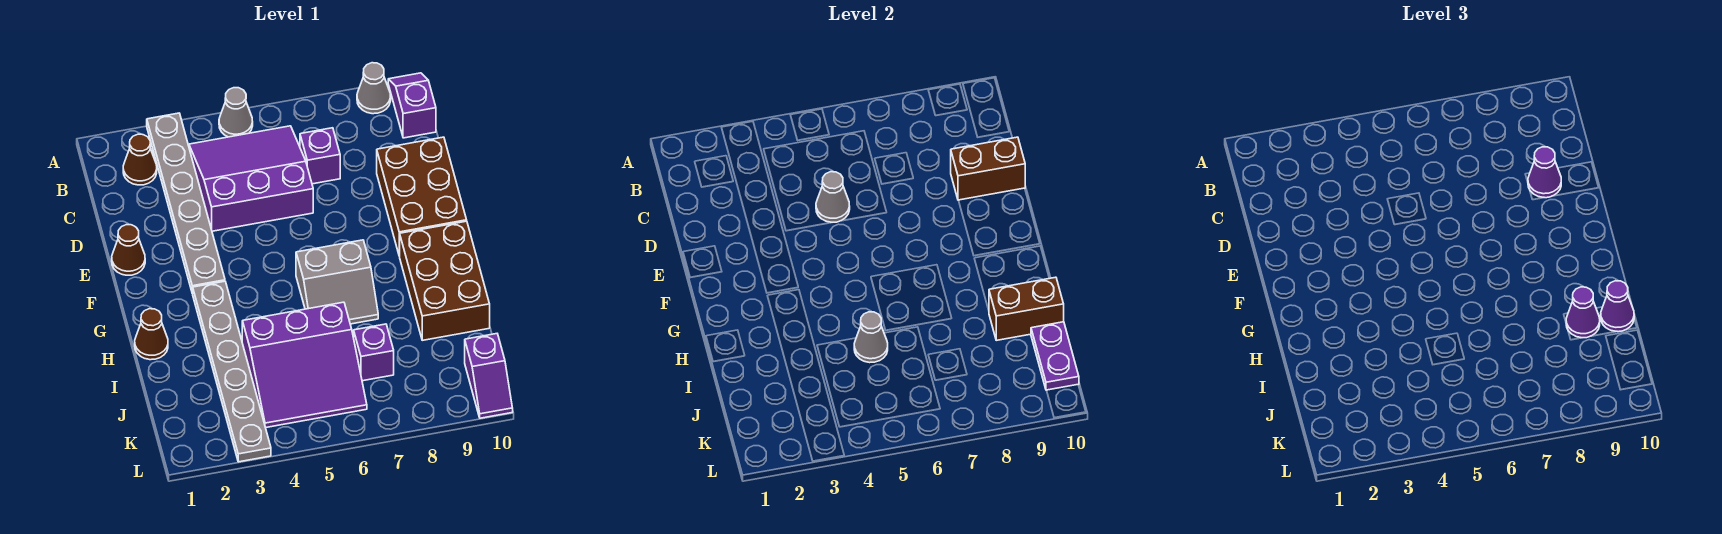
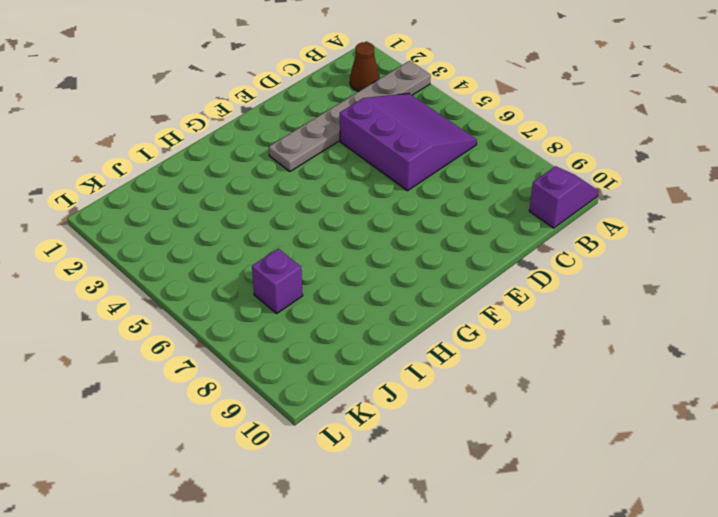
none -> grey 1x1 cone [219,88,253,137]
none -> grey 1x1 cone [357,63,391,114]
none -> purple 1x1 brick [300,128,340,184]

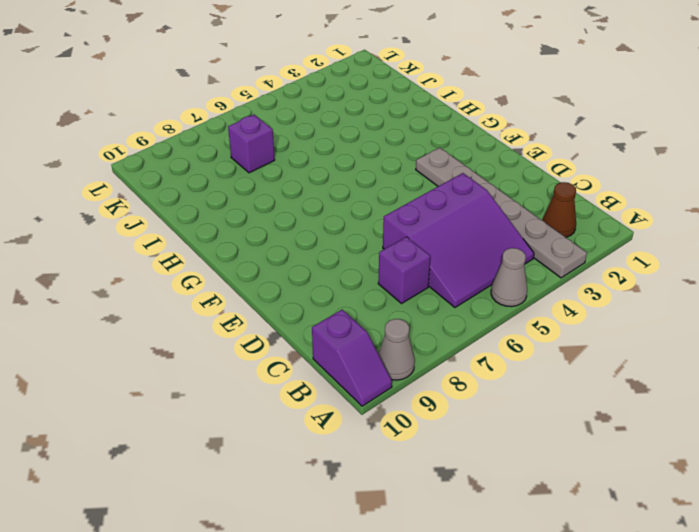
none -> brown 2x3 brick [377,137,467,256]
none -> brown 1x1 cone [112,225,145,275]
none -> grey 1x6 plate [192,281,271,462]

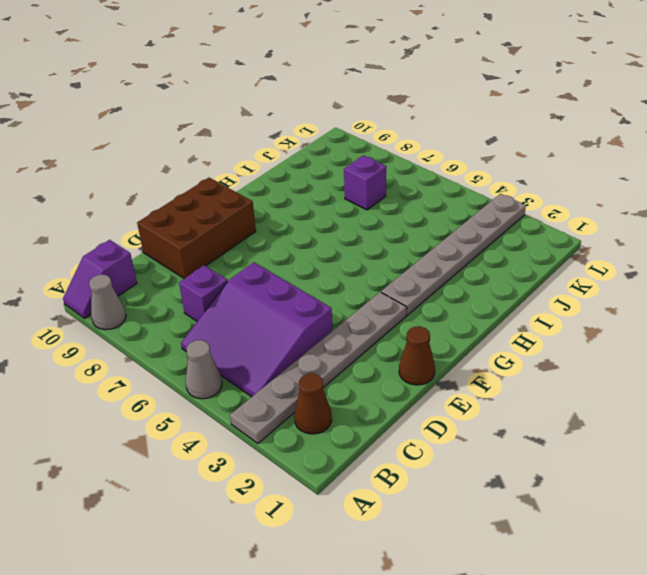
none -> grey 2x2 slope [296,240,378,324]
none -> brown 2x3 brick [400,221,490,340]
none -> brown 1x1 cone [135,309,168,360]

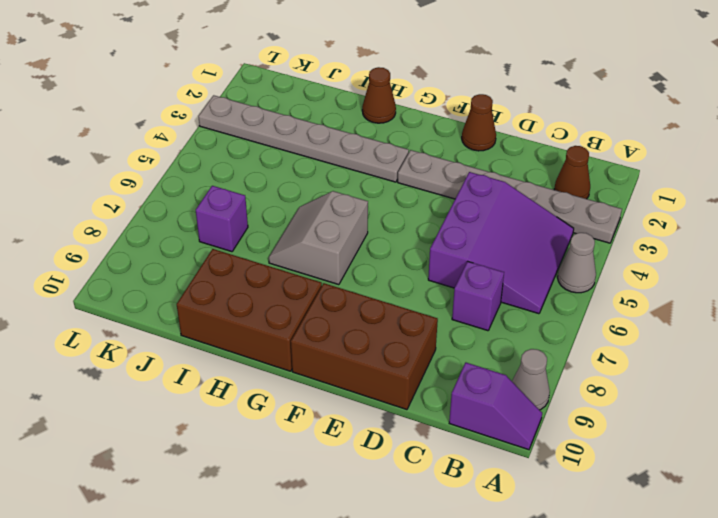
none -> purple 3x3 slope [242,302,367,428]
none -> purple 1x2 slope [465,334,513,418]
none -> grey 1x1 cone [816,172,850,222]

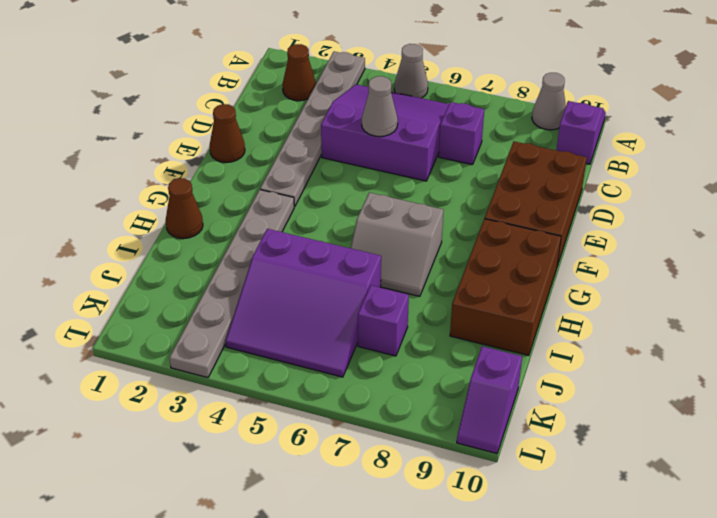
none -> brown 1x2 brick [951,137,1025,200]
none -> grey 1x1 cone [854,312,888,363]
none -> brown 1x2 brick [989,277,1064,340]

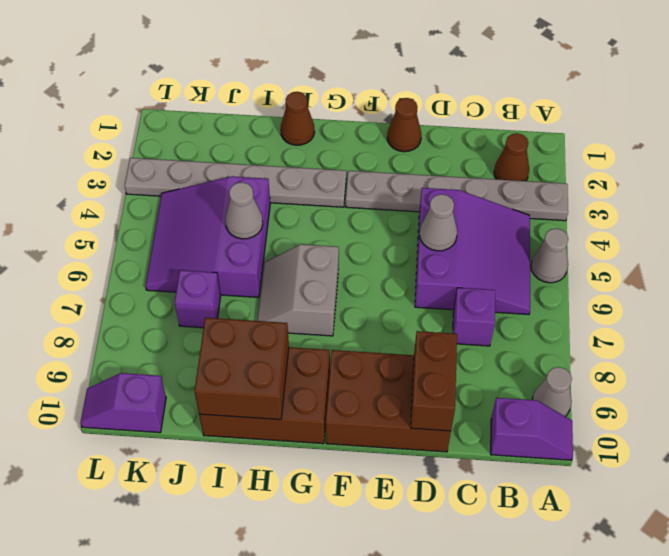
brown 2x2 brick [195,318,289,420] -> brown 1x2 brick [989,277,1064,340]
none -> purple 1x2 plate [1031,322,1079,390]
none -> purple 1x1 cone [1528,147,1561,198]
none -> purple 1x1 cone [1566,287,1600,338]

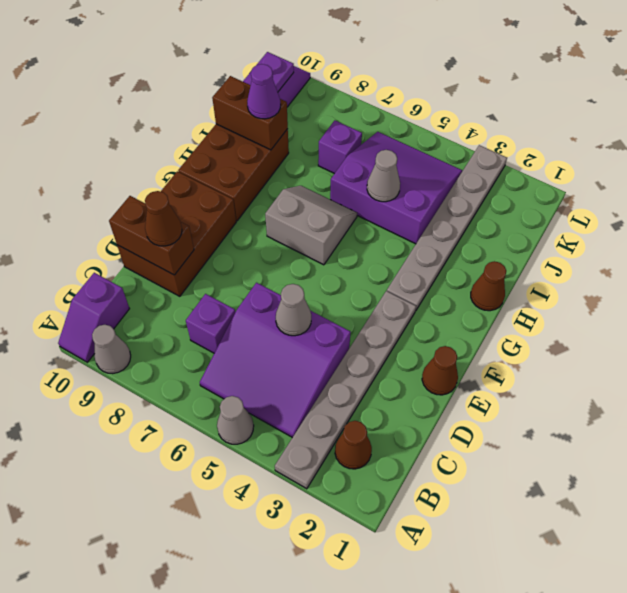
brown 1x1 cone [145,191,182,246] -> purple 1x1 cone [1528,147,1561,198]
none -> purple 1x1 cone [1601,281,1634,332]

